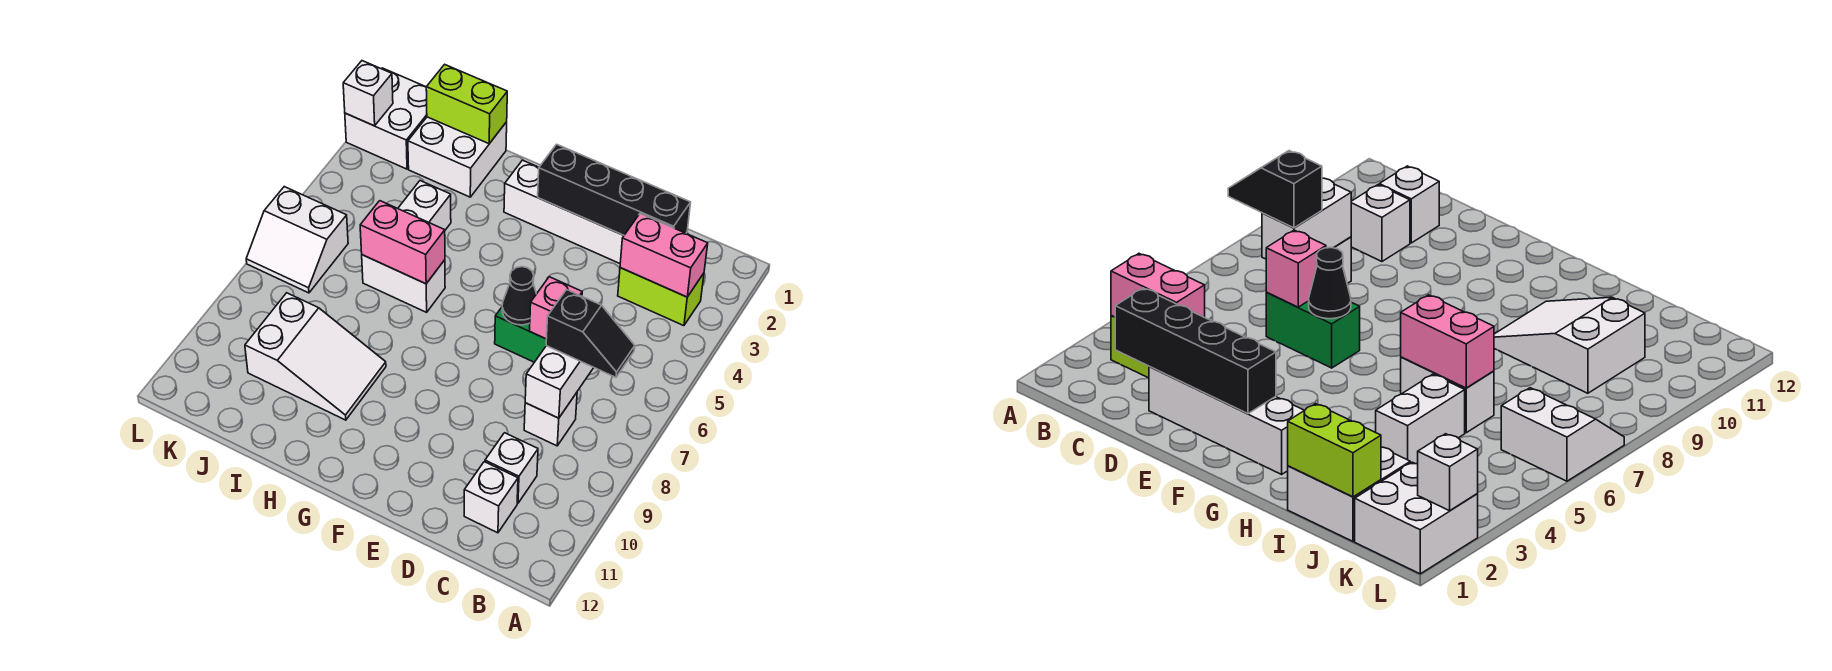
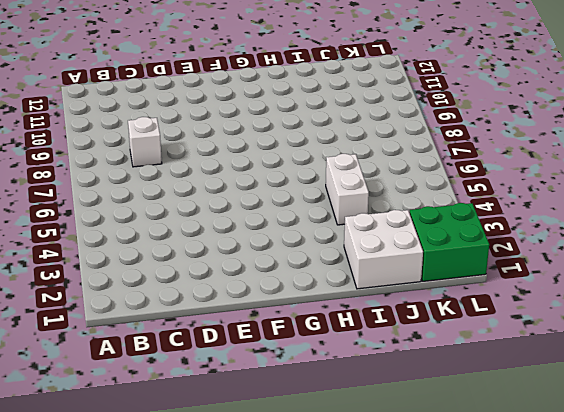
green 2x2 brick [410,203,489,281] -> white 2x2 brick [345,68,427,169]
none -> lime 1x2 brick [618,268,704,326]
none -> white 1x1 brick [485,433,538,503]
none -> white 1x1 brick [464,462,518,533]

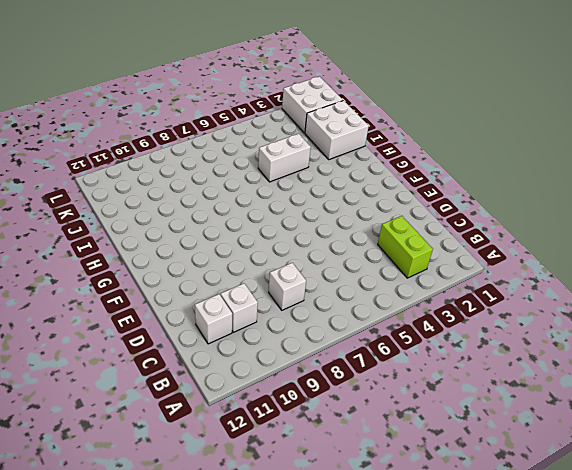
none -> white 1x4 brick [504,160,624,263]
none -> green 1x2 brick [495,307,546,362]
none -> white 1x2 brick [362,255,445,312]

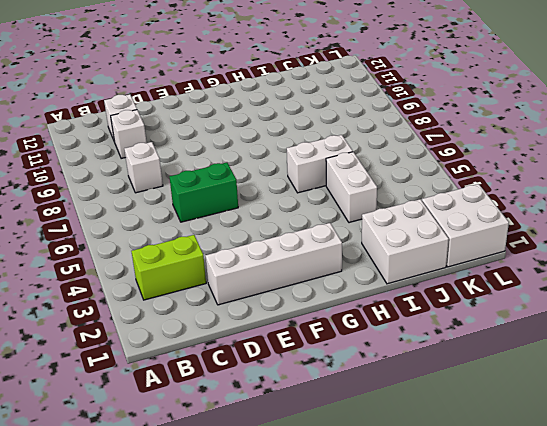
none -> white 2x3 slope [245,293,386,420]
none -> white 2x2 slope [246,187,348,293]
none -> pink 1x2 brick [620,214,708,297]

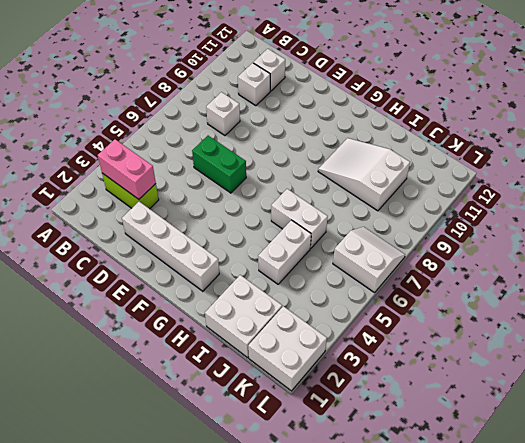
none -> black 1x4 brick [538,144,691,235]
none -> white 1x2 brick [525,346,594,418]
none -> pink 1x1 brick [530,277,582,339]

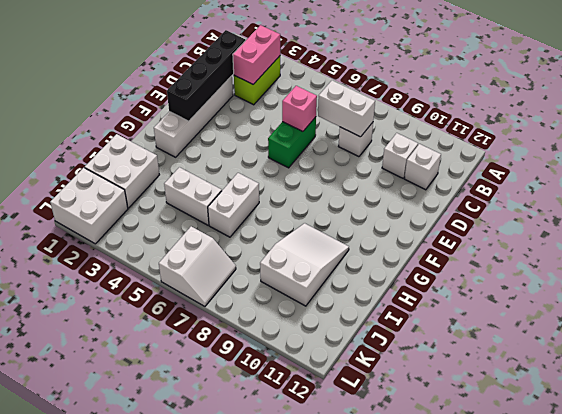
none -> black 1x1 cone [502,267,536,325]
none -> pink 1x2 brick [360,201,445,284]
none -> lime 1x2 brick [426,64,507,144]

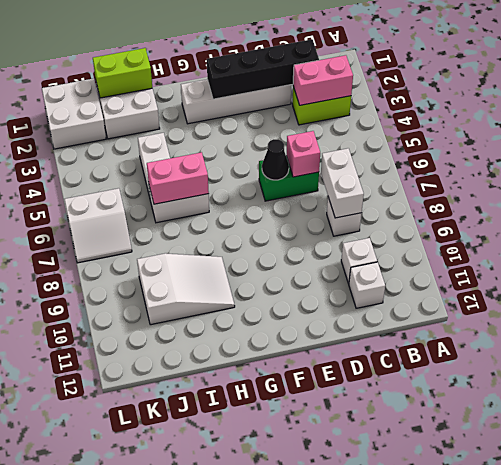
none -> white 1x1 brick [343,61,393,126]
none -> black 1x2 slope [546,290,635,377]

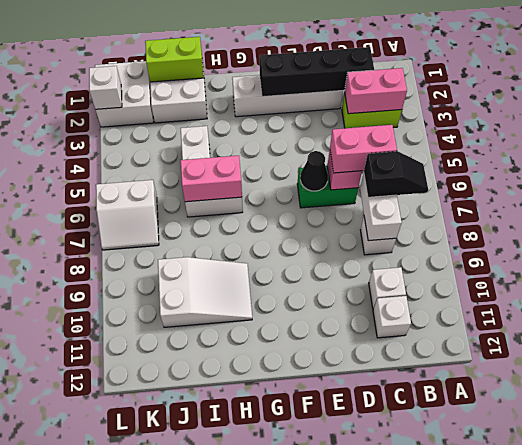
pink 1x2 brick [330,125,397,173] -> none

